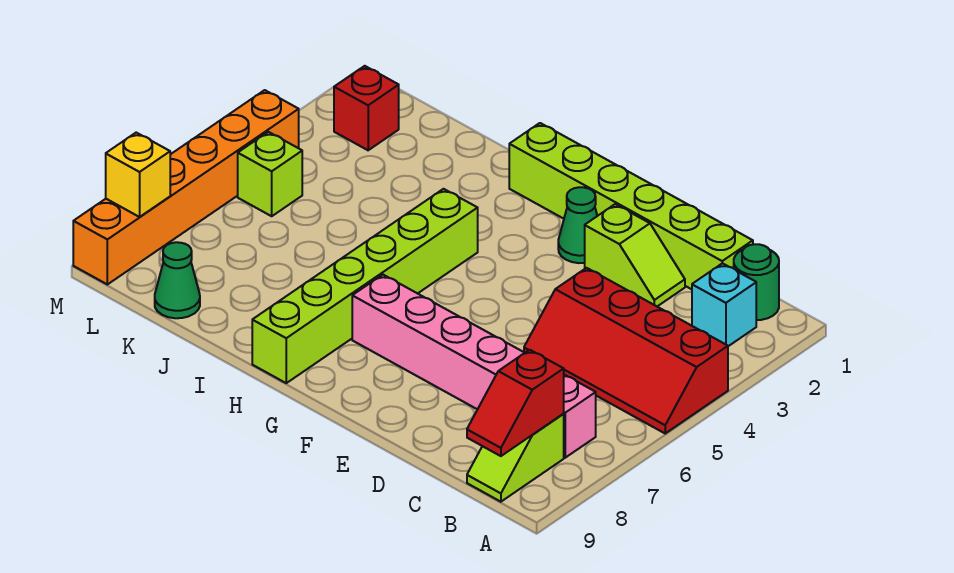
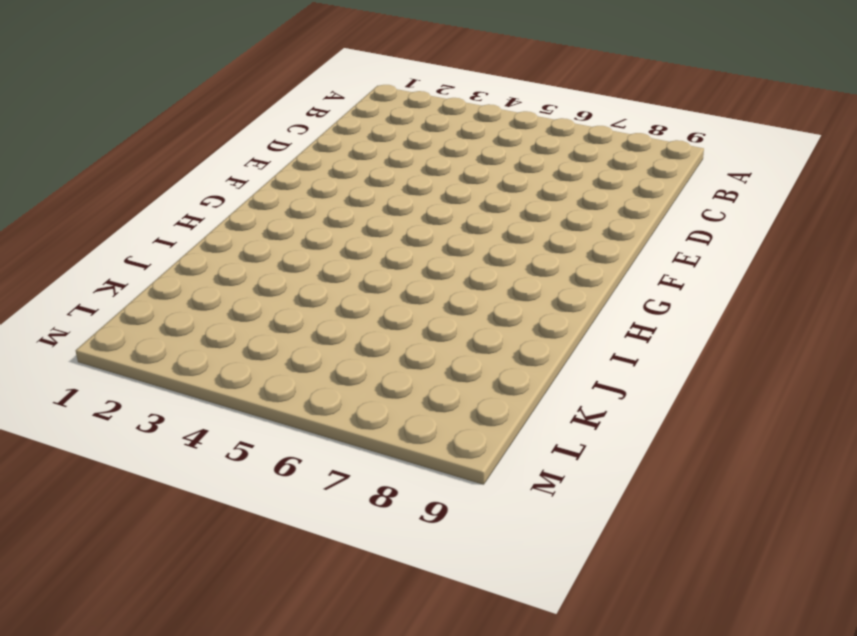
none -> red 2x4 slope [524,268,728,433]
none -> green 1x1 round brick [734,244,779,320]
none -> cyan 1x1 brick [692,263,756,346]

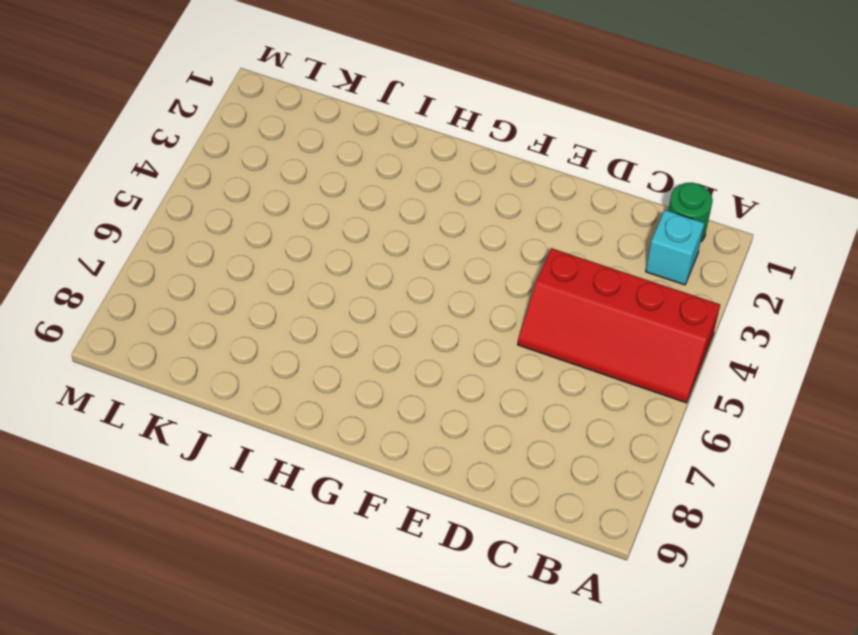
none -> pink 1x6 brick [352,275,596,458]
none -> lime 1x2 slope [467,414,564,502]
none -> lime 1x6 brick [509,123,753,289]

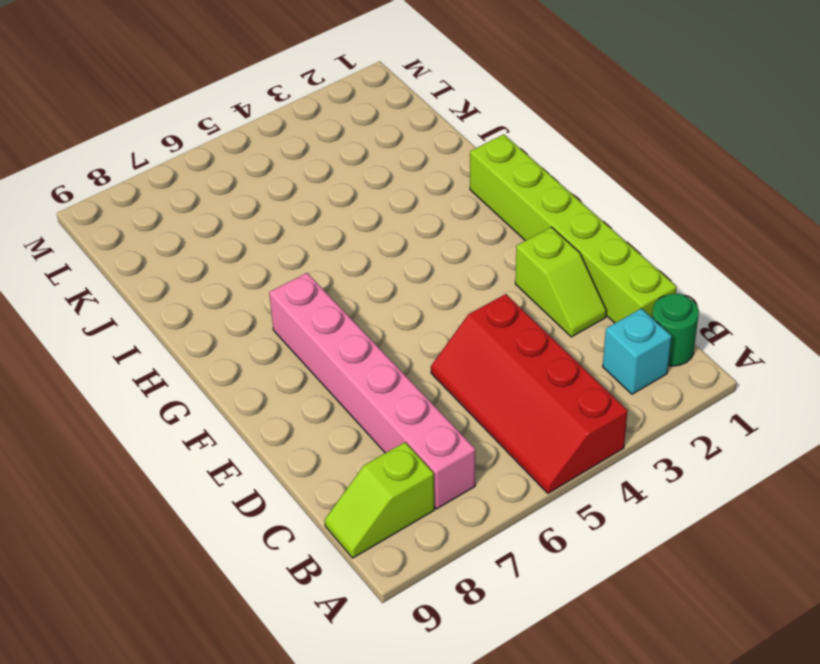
none -> green 1x1 cone [558,187,597,263]
none -> lime 1x6 brick [252,189,478,383]
none -> green 1x1 cone [155,242,200,318]

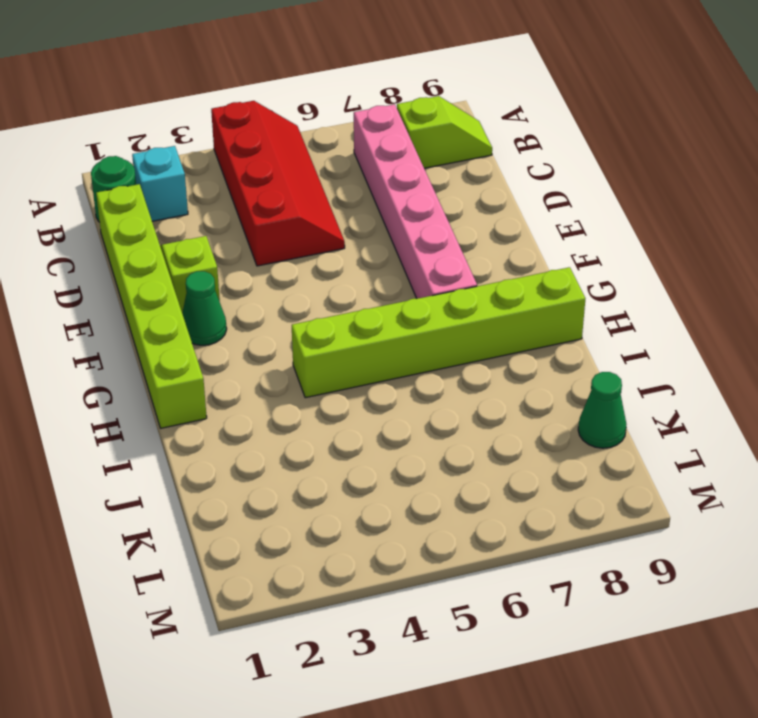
none -> red 1x1 brick [334,66,399,150]
none -> lime 1x1 brick [238,132,302,216]
none -> orange 1x6 brick [73,90,299,284]

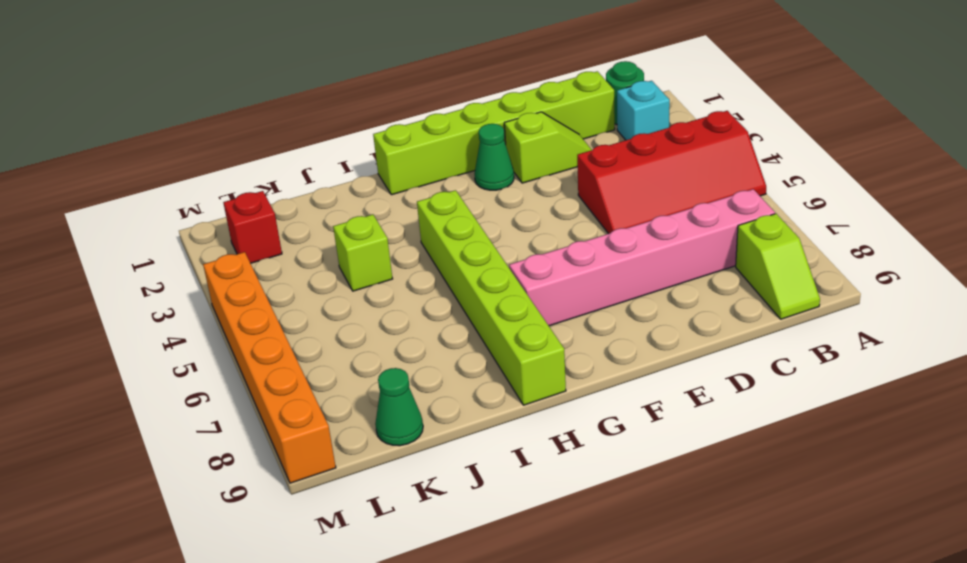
lime 1x1 brick [333,215,393,291] -> lime 1x1 brick moved to [238,132,302,216]
none -> red 1x2 slope [467,350,564,456]
none -> yellow 1x1 brick [106,133,170,217]

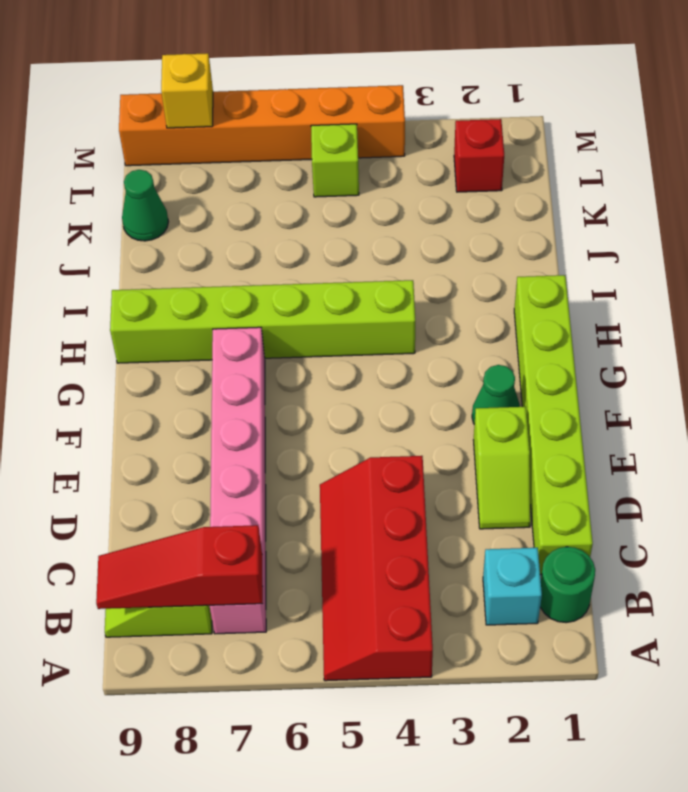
red 1x3 slope [96,525,263,609] -> red 1x2 slope [467,350,564,456]

